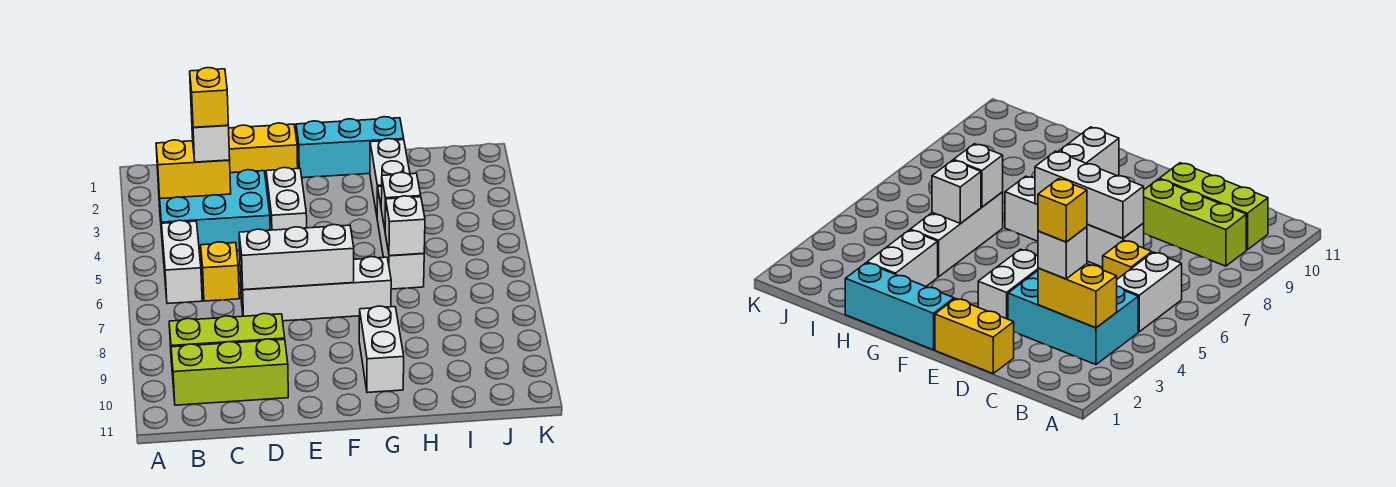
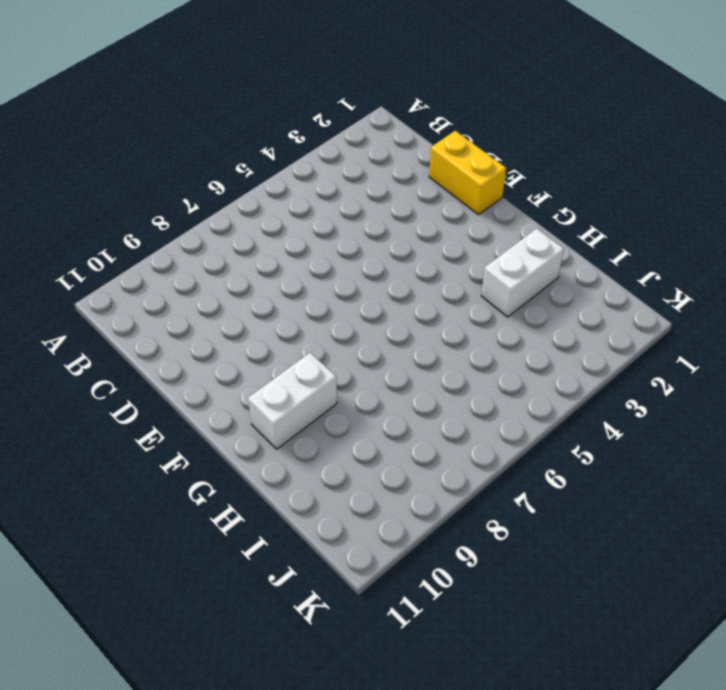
none -> cyan 2x3 brick [158,170,270,253]
none -> white 1x2 brick [162,220,202,304]
none -> lime 1x3 brick [169,314,285,375]

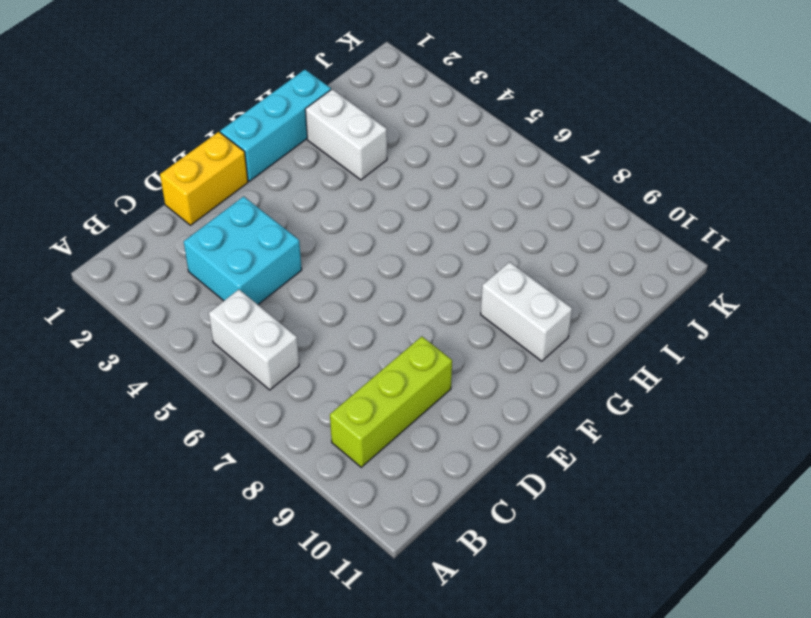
cyan 2x2 brick [184,196,302,304] -> cyan 2x3 brick [158,170,270,253]
none -> lime 1x3 brick [171,339,288,405]
none -> yellow 1x1 brick [201,242,239,301]
none -> white 1x4 brick [240,257,391,321]

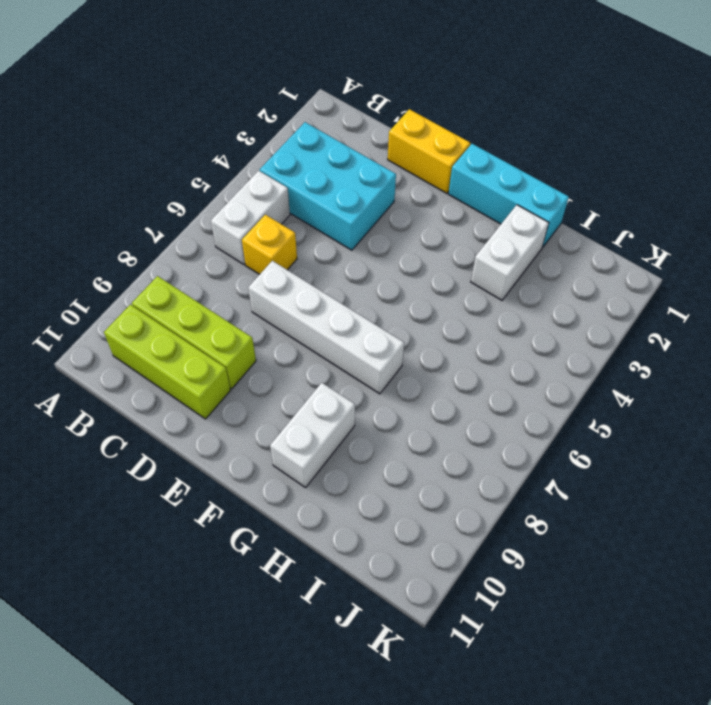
none -> white 1x2 brick [266,168,307,230]
none -> white 1x3 brick [377,186,424,289]
none -> yellow 1x2 brick [156,140,231,199]

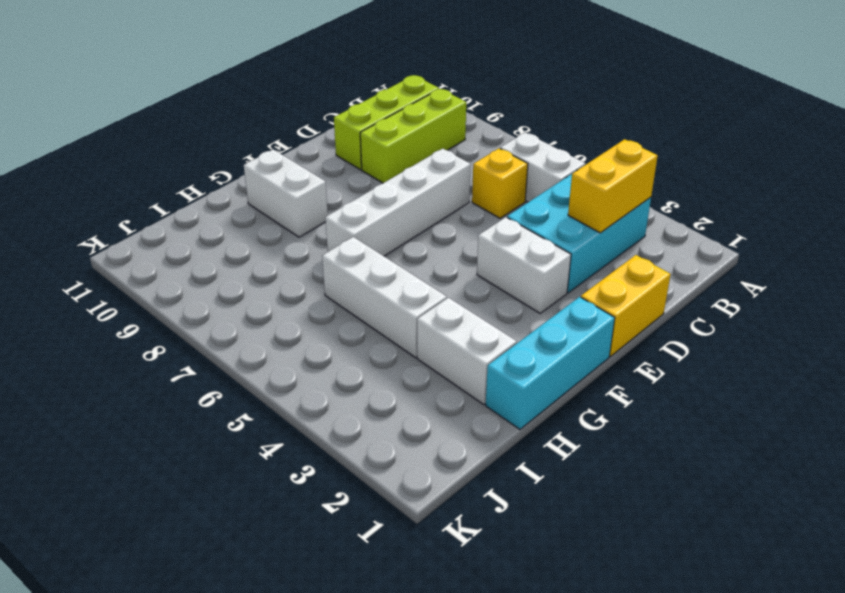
none -> white 1x3 brick [239,225,354,290]
none -> white 1x1 brick [381,172,421,228]
none -> white 1x1 brick [385,196,425,256]

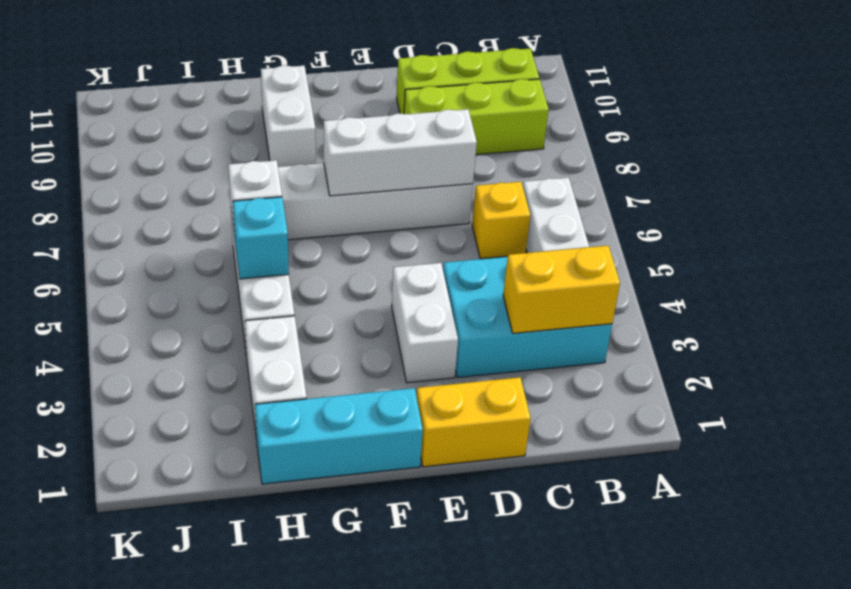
cyan 1x1 brick [233,197,289,279] -> white 1x1 brick [381,172,421,228]
none -> white 1x1 brick [191,110,230,162]
none -> yellow 1x1 brick [190,68,228,127]

